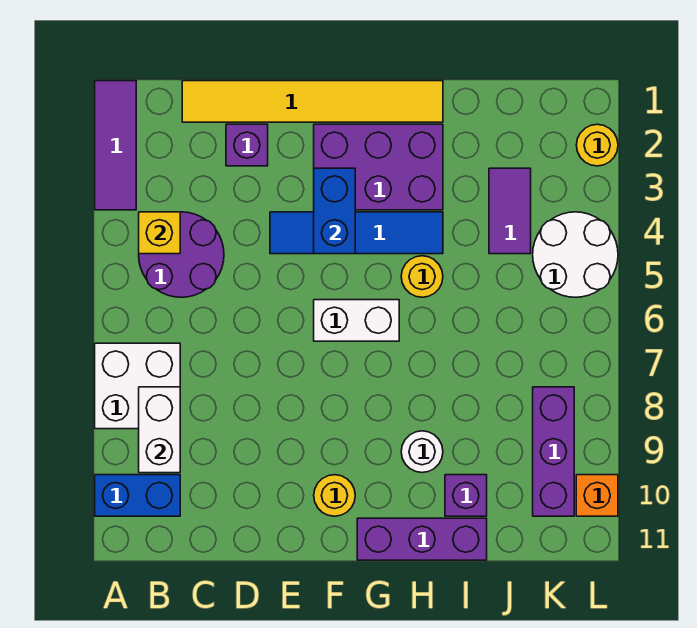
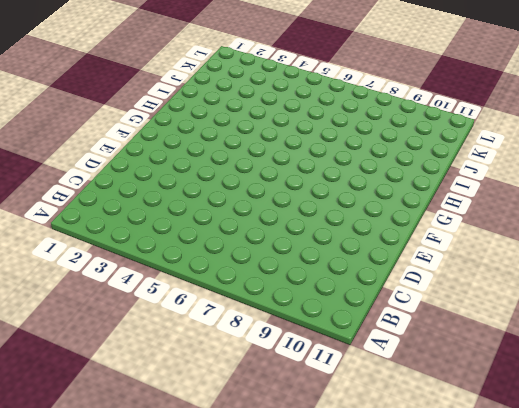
none -> purple 1x3 tile [95,81,136,210]
none -> white 2x2 brick [95,343,180,429]
none -> blue 1x2 brick [95,475,180,516]

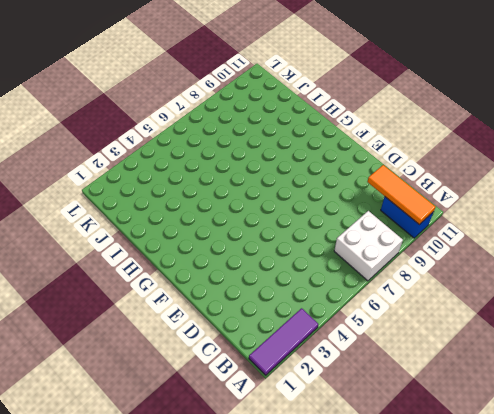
orange 1x3 tile [367,165,435,224] -> none
none -> purple 2x2 round brick [139,212,224,297]
none -> yellow 1x6 tile [182,81,443,122]
none -> purple 1x1 brick [226,124,268,166]

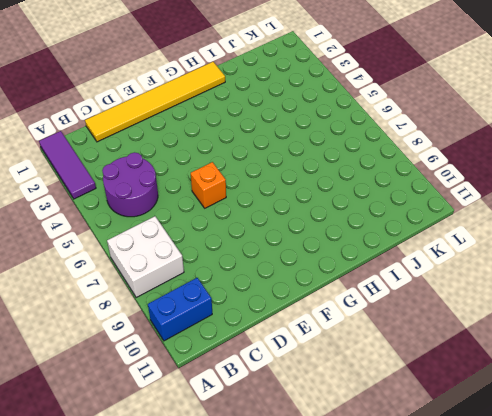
orange 1x1 brick [191,162,226,208] -> orange 1x1 brick moved to [576,475,618,516]
none -> purple 1x1 brick [226,124,268,166]
none -> blue 1x4 tile [270,212,443,254]
none -> purple 2x3 brick [314,124,443,210]

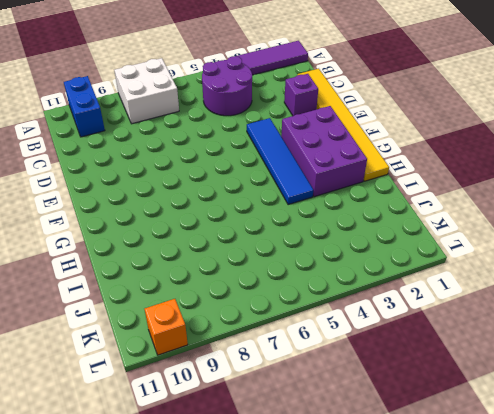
none -> white 1x2 brick [314,300,399,341]
none -> yellow 1x1 round brick [314,475,355,516]
none -> purple 1x3 brick [357,518,487,560]

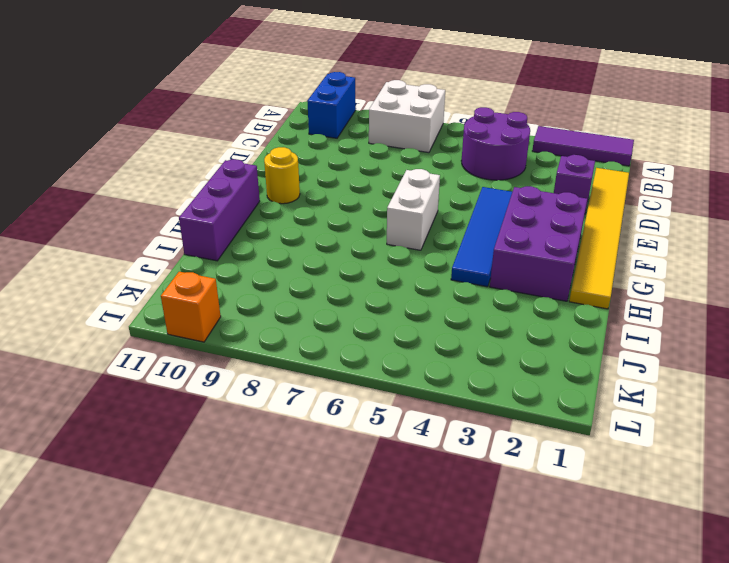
none -> yellow 1x1 round brick [401,256,443,297]
none -> white 1x1 round brick [401,431,443,473]
none -> purple 1x1 brick [445,475,487,516]

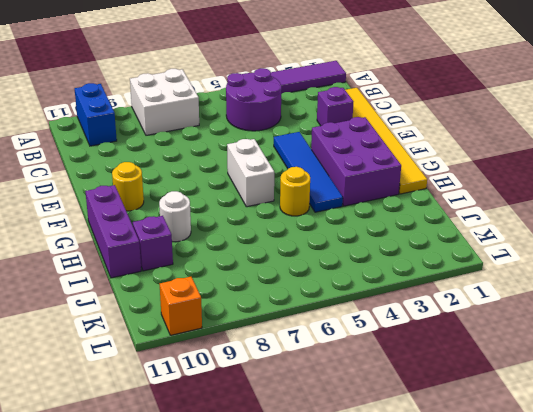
none -> purple 1x2 tile [489,168,531,254]
none -> white 2x2 round brick [533,212,618,297]
none -> purple 1x3 brick [533,387,574,516]

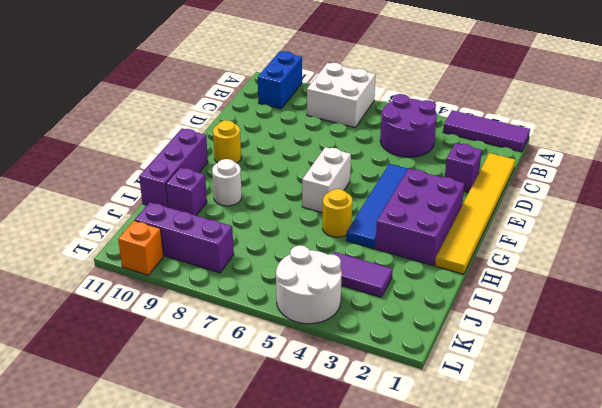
none -> yellow 1x1 round brick [576,124,618,166]
none -> yellow 1x1 brick [139,212,180,254]
none -> white 1x2 brick [139,387,180,473]

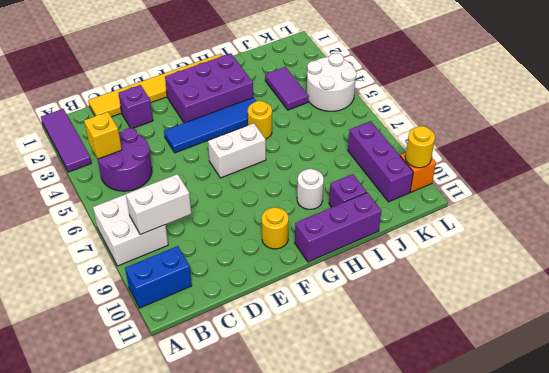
white 1x2 brick [126,174,191,235] -> white 1x2 brick turned to [139,387,180,473]
yellow 1x1 round brick [405,126,435,168] -> yellow 1x1 round brick moved to [576,124,618,166]
none -> blue 1x2 brick [314,168,355,254]

